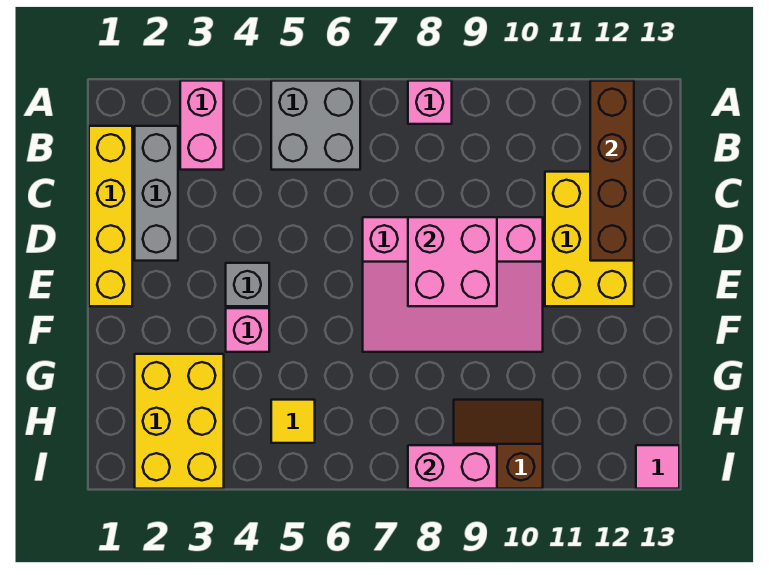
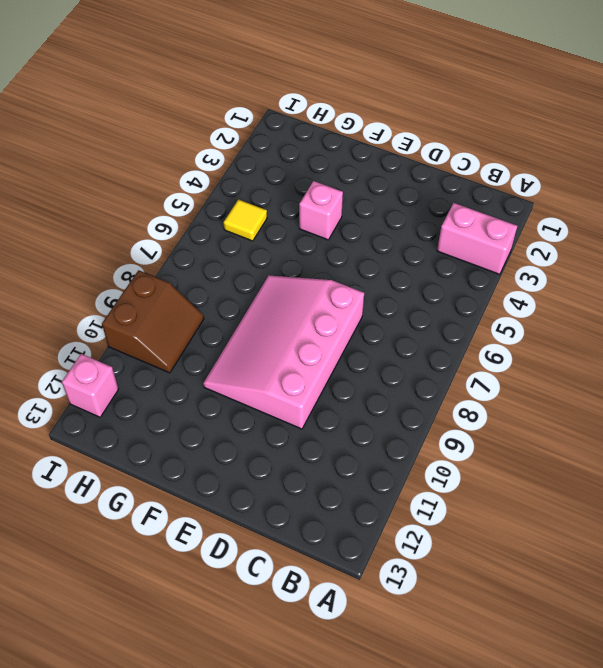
pink 1x1 brick [62,354,119,417] -> pink 1x1 brick moved to [408,81,452,124]
none -> grey 2x2 brick [271,81,360,170]
none -> yellow 1x4 brick [89,126,132,306]
none -> grey 1x3 brick [135,126,178,261]

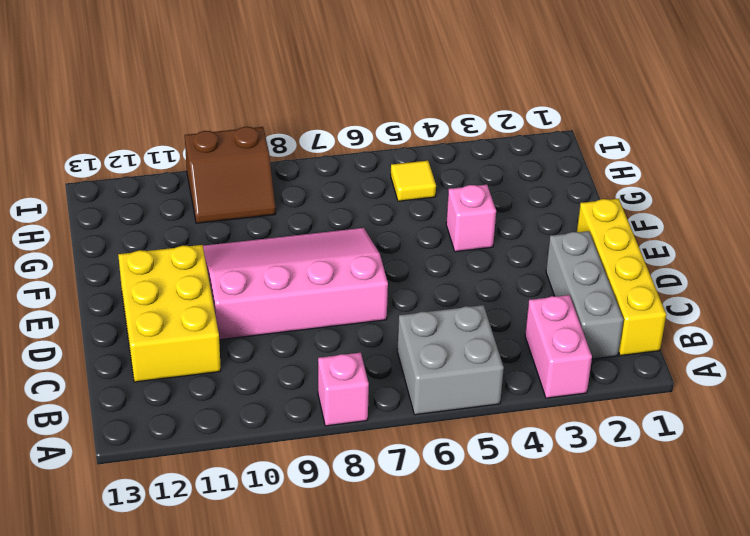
none -> grey 1x1 brick [226,263,269,306]
none -> yellow 2x3 brick [135,354,224,489]
none -> pink 1x1 tile [636,445,679,489]

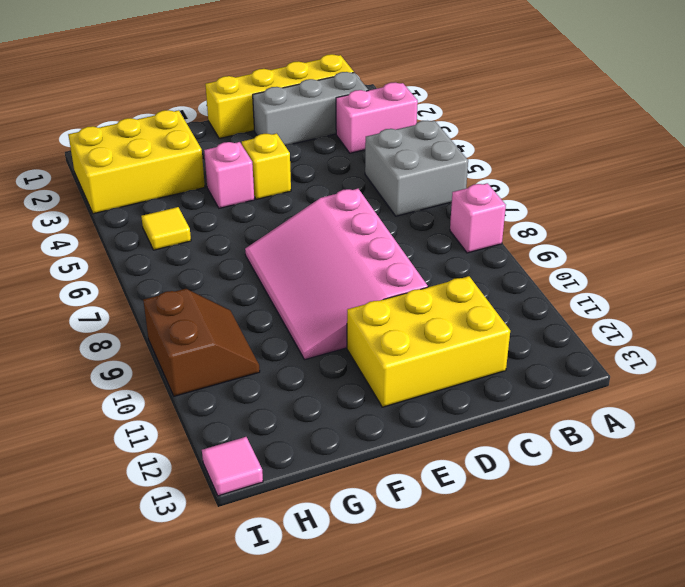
yellow 1x1 brick [242,133,291,200] -> grey 1x1 brick [226,263,269,306]
none -> brown 1x4 brick [590,81,634,261]
none -> pink 2x2 brick [408,217,497,306]
none -> pink 1x2 brick [408,445,497,489]

